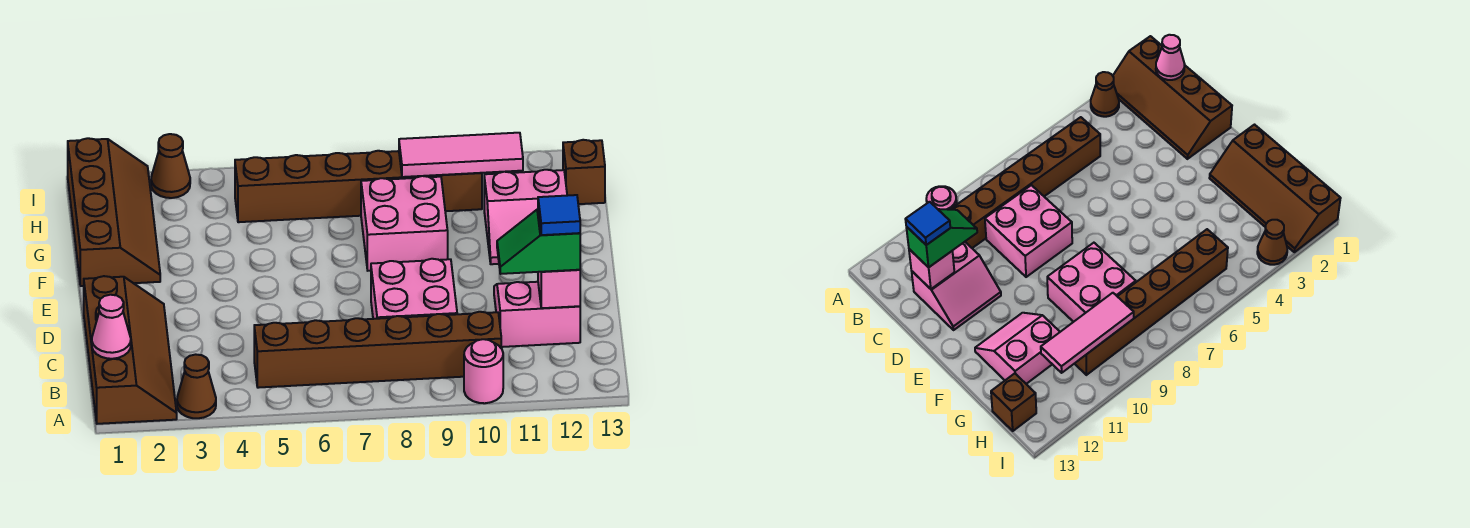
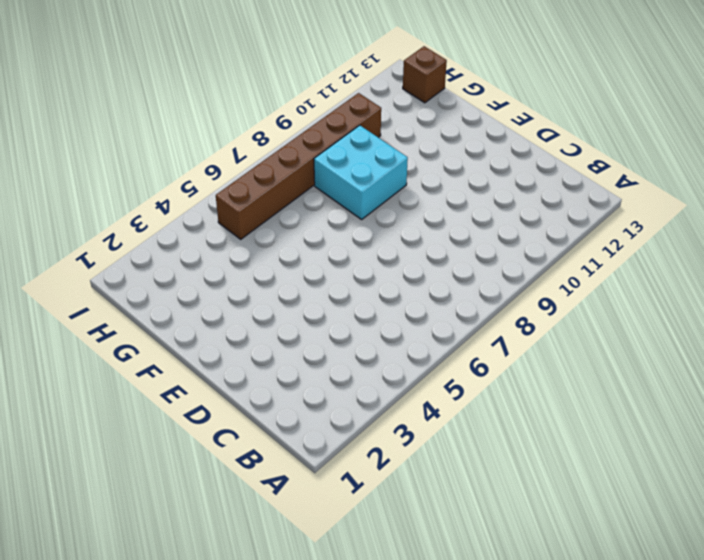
cyan 2x2 brick [314,125,408,219] -> pink 2x2 brick [361,176,448,271]
none -> brown 2x4 slope [84,276,177,424]
none -> brown 1x1 cone [177,354,216,418]
none -> pink 1x1 round brick [464,339,503,403]

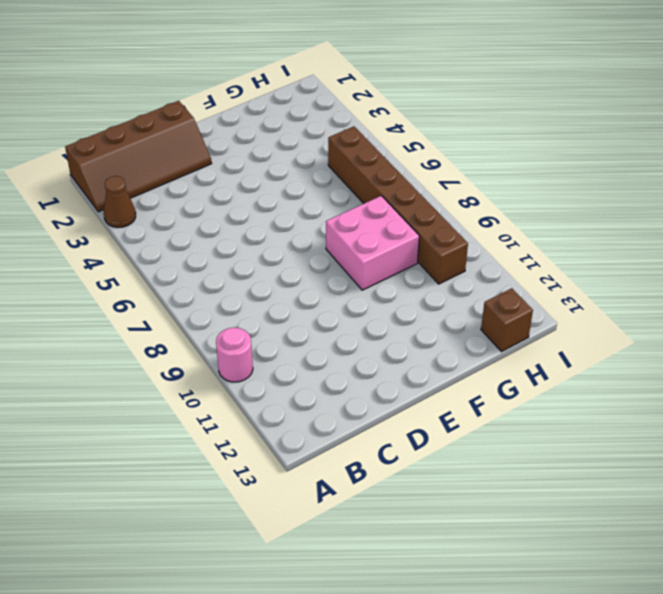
none -> brown 1x6 brick [254,312,501,388]
none -> pink 2x2 brick [371,259,457,319]
none -> pink 2x2 slope [494,282,580,347]

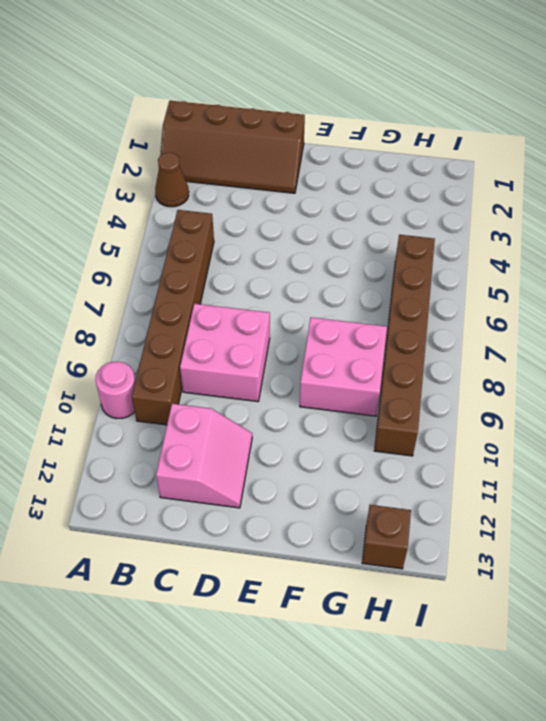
none -> brown 2x4 slope [68,138,160,286]
none -> pink 2x2 slope [484,170,567,264]
none -> brown 1x1 cone [151,134,190,198]

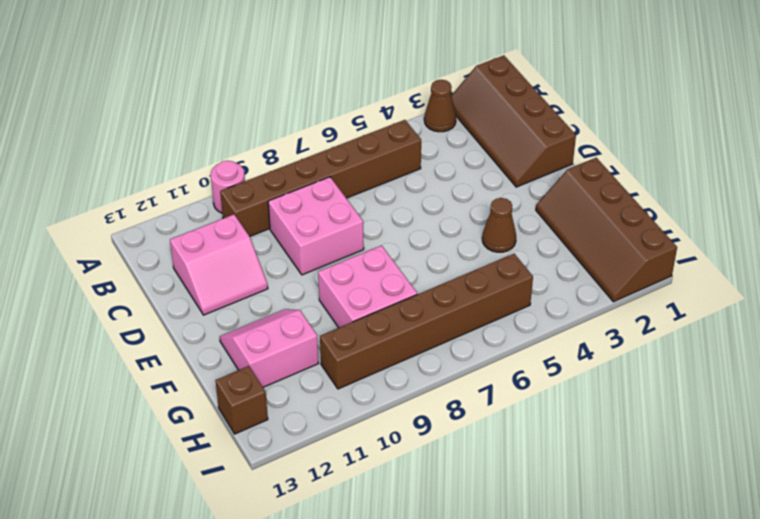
brown 1x1 cone [482,198,516,252] -> brown 1x1 cone moved to [151,134,190,198]
none -> pink 1x1 cone [92,295,131,359]
none -> pink 1x1 brick [538,270,580,308]
none -> pink 1x3 tile [399,133,523,177]

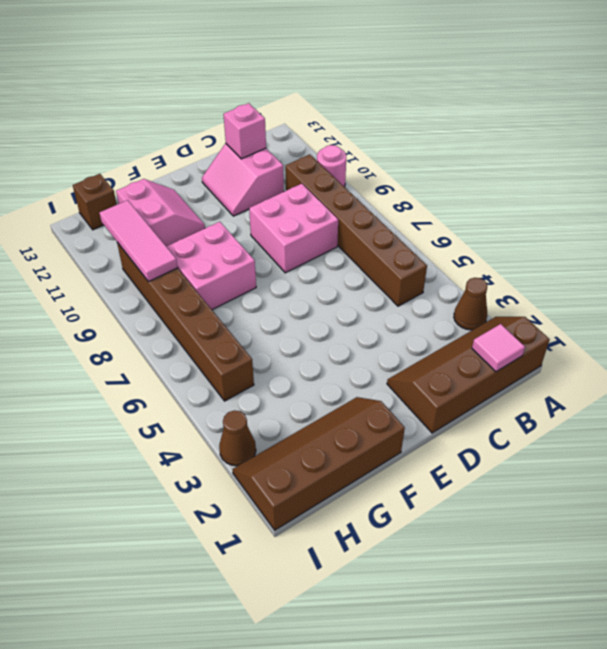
pink 1x1 tile [472,324,525,372] -> pink 1x1 cone [92,295,131,359]
none -> green 1x2 slope [497,209,580,274]
none -> blue 1x1 tile [538,195,580,235]

